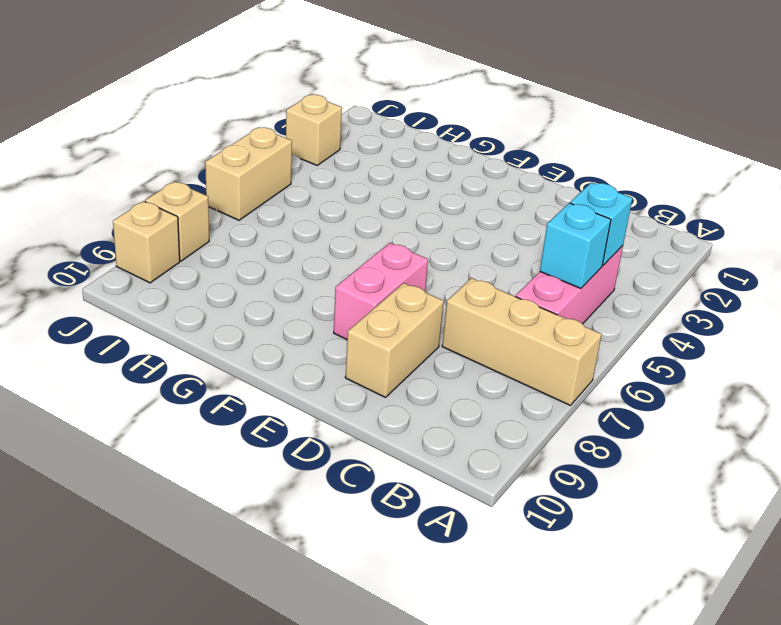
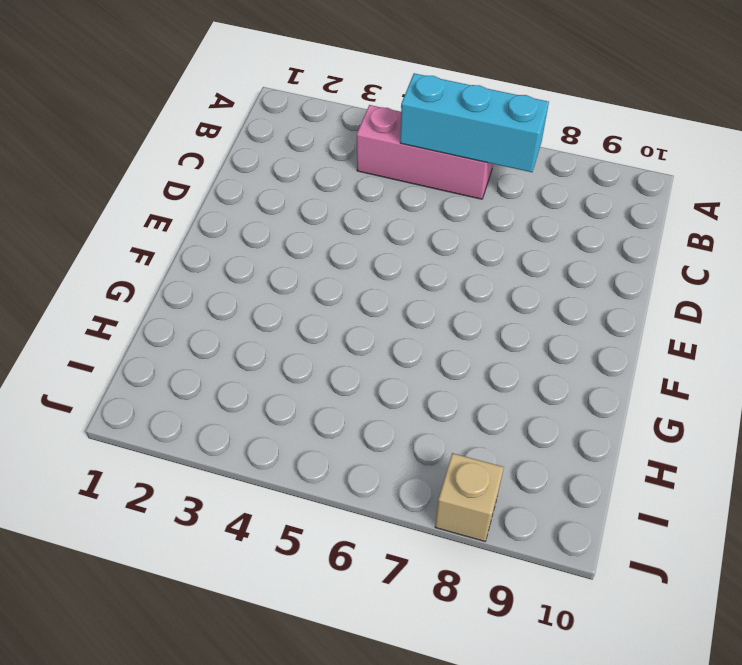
cyan 1x3 brick [400,73,549,172] -> cyan 1x1 brick [540,203,611,288]
none -> tan 1x3 brick [442,278,602,406]
none -> tan 1x2 brick [345,283,444,397]

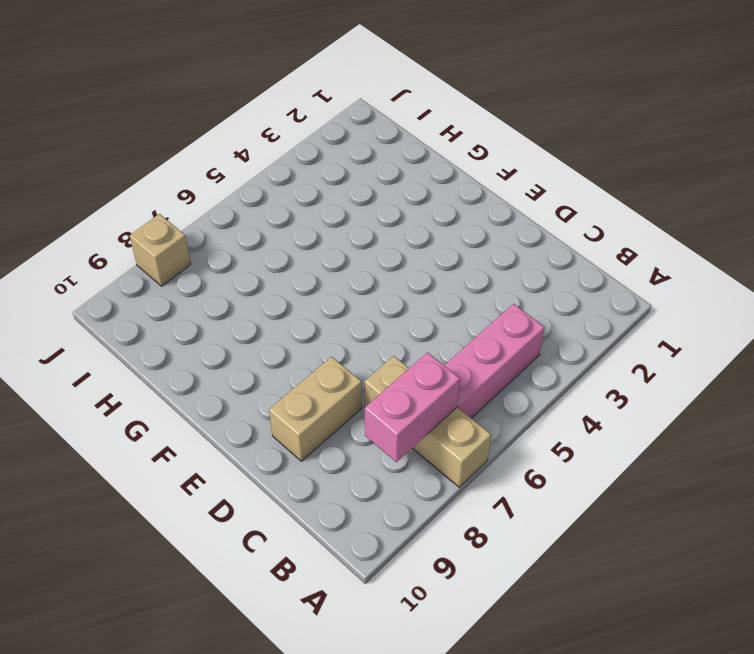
pink 1x2 brick [365,352,460,462] -> pink 1x2 brick moved to [334,243,428,339]
none -> tan 1x1 brick [286,95,342,165]
none -> tan 1x2 brick [205,127,292,220]

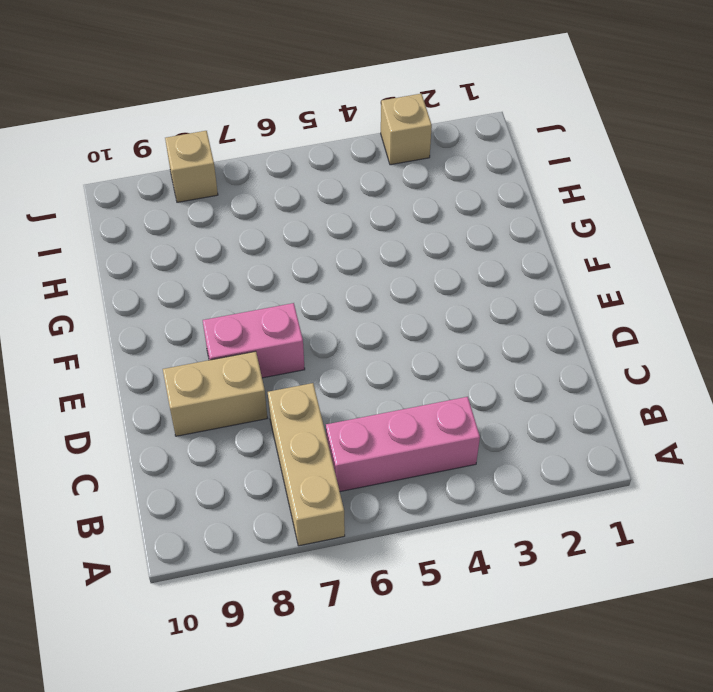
none -> tan 1x2 brick [205,127,292,220]
none -> tan 1x1 brick [113,201,180,283]

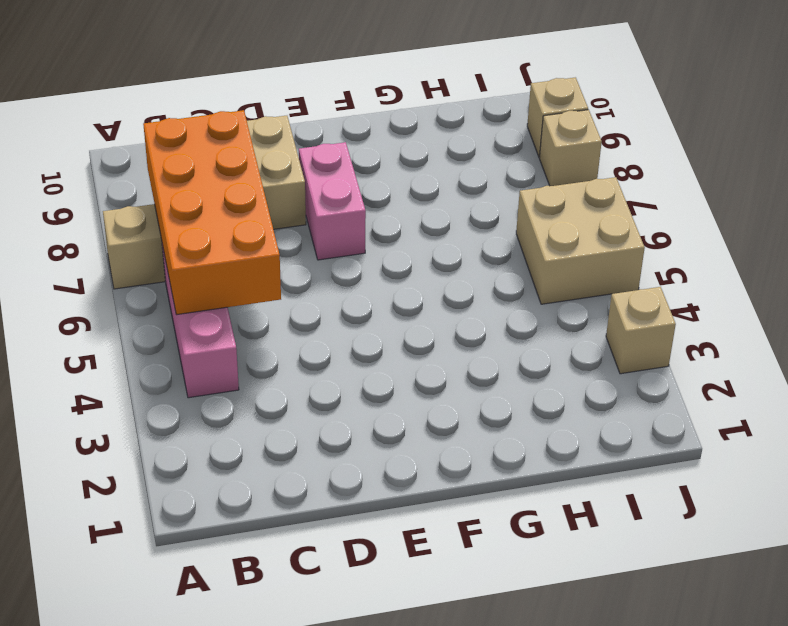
orange 2x4 brick [143,110,281,315] -> cyan 1x1 brick [540,203,611,288]
tan 2x2 brick [516,177,645,304] -> tan 1x2 brick [205,127,292,220]
none -> cyan 1x1 brick [570,182,632,266]

